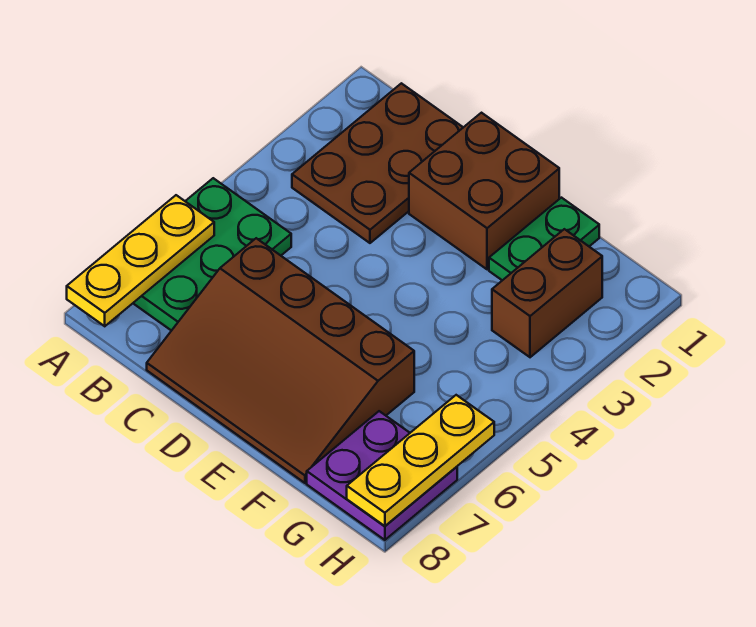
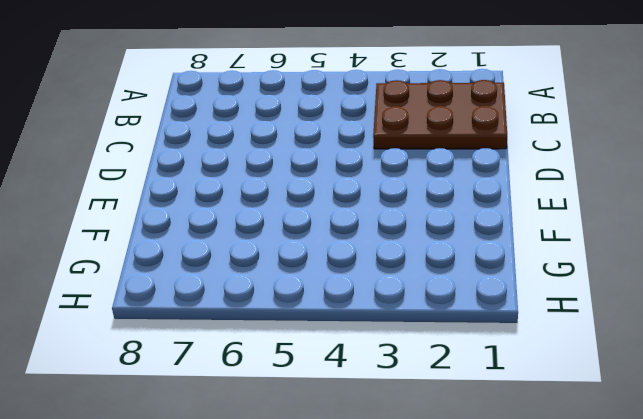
none -> green 2x3 plate [133,178,291,331]
none -> brown 3x4 slope [147,238,414,483]

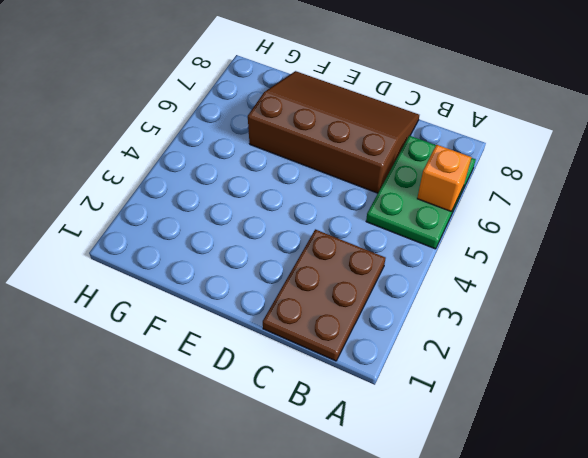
orange 1x1 brick [417,145,472,211] -> yellow 1x3 plate [67,195,214,326]
none -> brown 2x2 brick [409,113,559,269]
none -> green 1x2 plate [489,198,599,280]

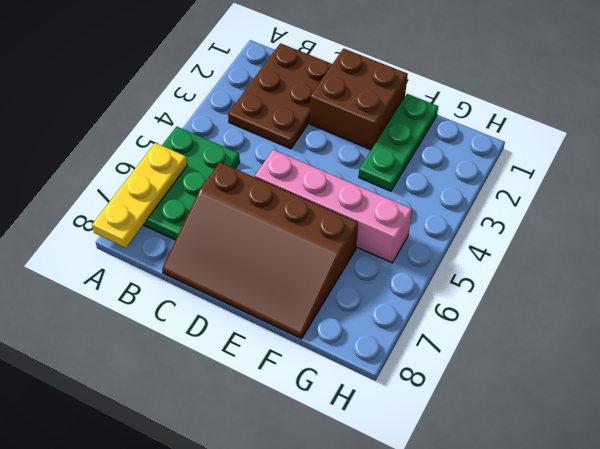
pink 1x4 brick [255,150,412,263] -> none
green 1x3 plate [359,94,438,191] -> green 1x2 plate [489,198,599,280]
none -> brown 1x2 brick [492,229,602,357]
none -> purple 2x2 plate [307,411,457,540]

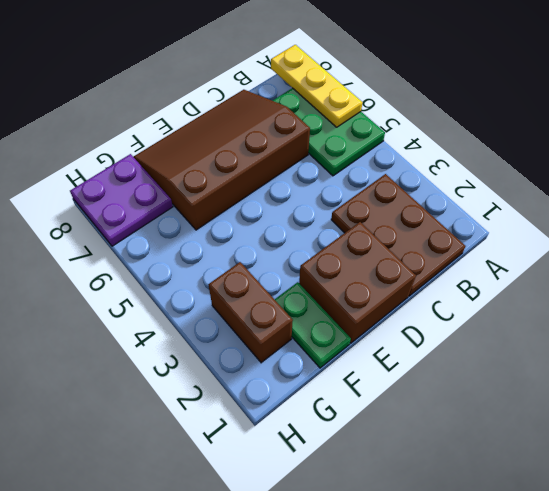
none -> yellow 1x3 plate [347,395,494,526]

